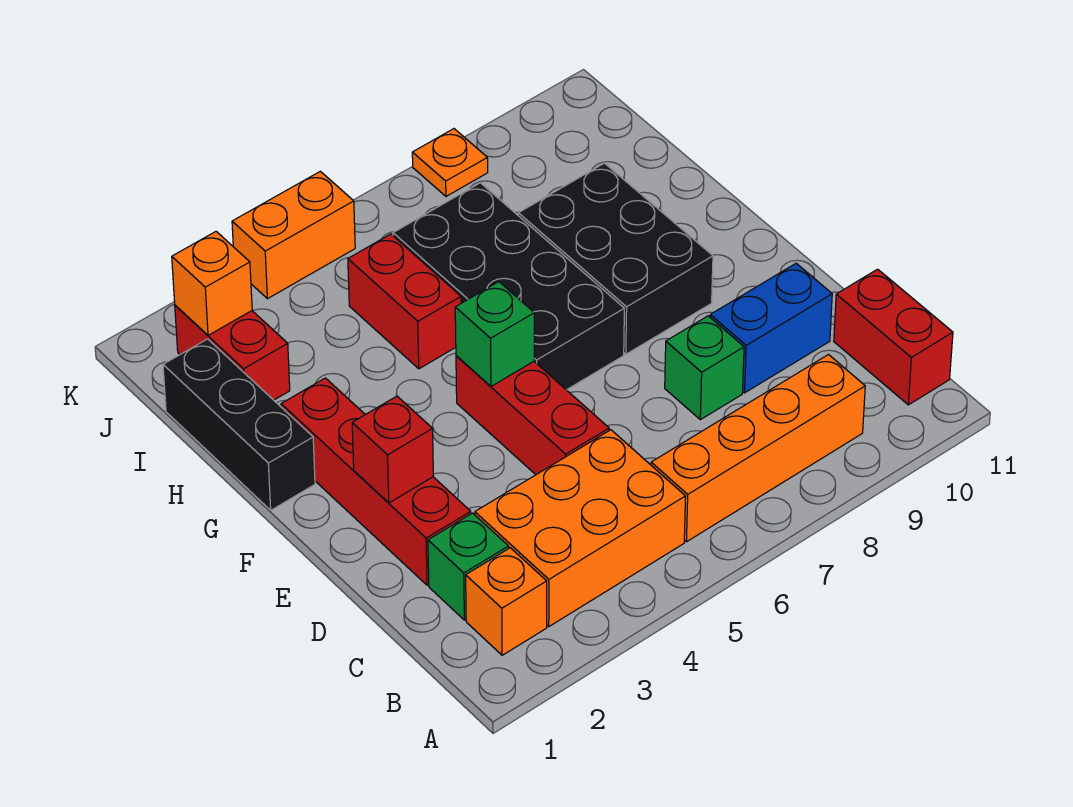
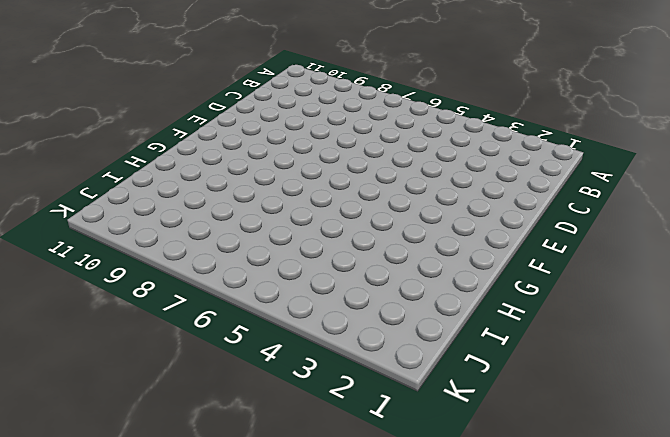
none -> orange 1x1 brick [466,548,547,655]
none -> orange 2x3 brick [475,430,686,626]
none -> orange 1x4 brick [651,355,865,542]

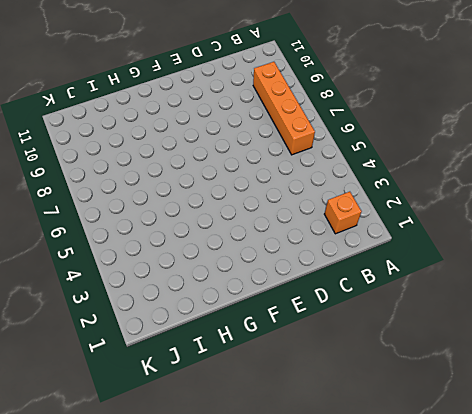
none -> orange 2x3 brick [475,430,686,626]
none -> red 1x2 brick [834,269,953,405]
none -> green 1x1 brick [428,513,509,620]

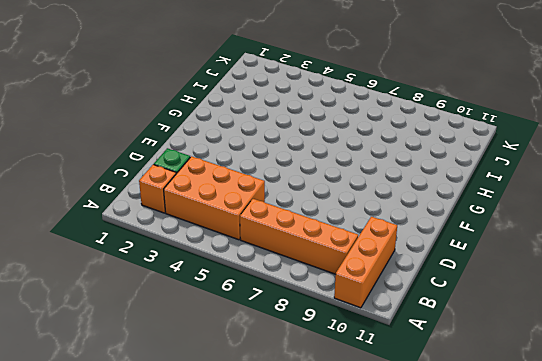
orange 1x3 brick [334,217,397,308] -> none
none -> red 1x2 brick [834,269,953,405]
none -> red 1x4 brick [281,378,471,585]
none -> red 1x3 brick [456,356,609,475]

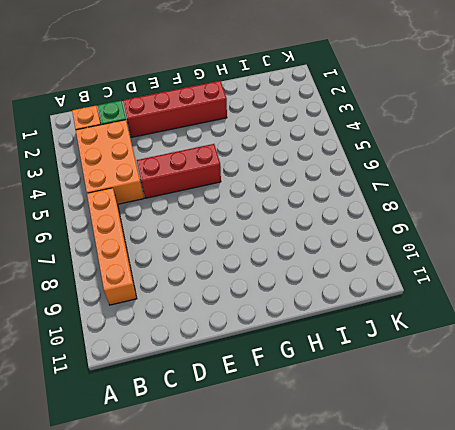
none -> red 1x2 brick [834,269,953,405]
none -> green 1x1 brick [665,316,744,420]
none -> blue 1x2 brick [710,263,832,393]

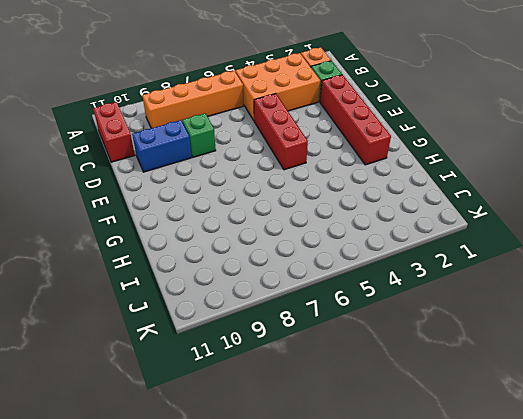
none -> black 2x4 brick [393,183,624,390]
none -> black 2x3 brick [518,163,713,354]
none -> black 1x3 brick [163,339,315,510]

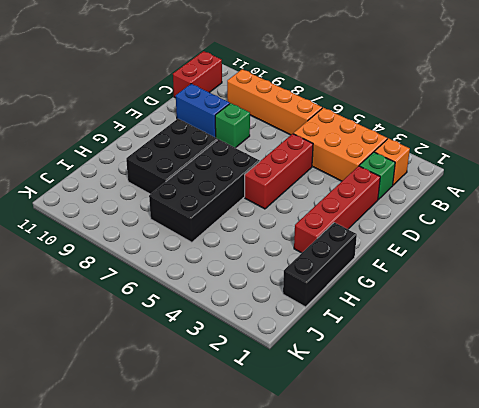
none -> red 1x2 brick [348,234,461,369]
none -> red 1x2 brick [175,305,290,400]
none -> orange 1x2 brick [232,171,355,299]

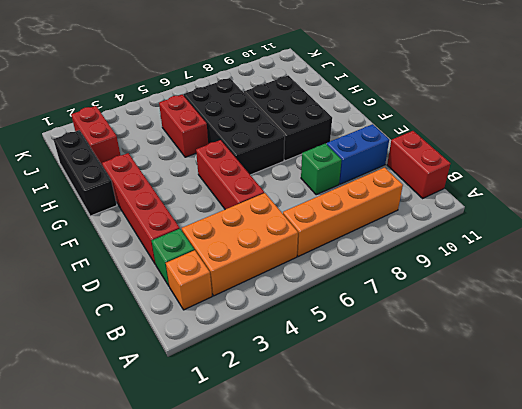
none -> orange 1x2 brick [232,171,355,299]
none -> orange 1x1 plate [412,129,488,196]
none -> red 1x1 brick [352,396,433,503]

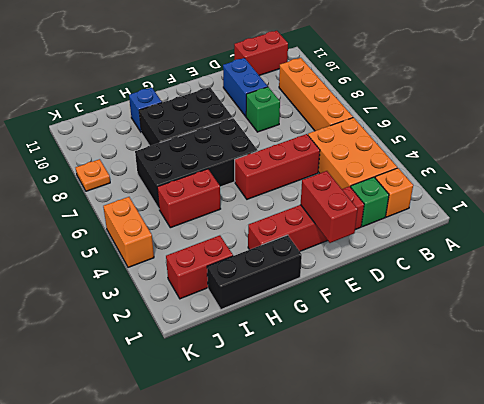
red 1x2 brick [301,171,358,243] -> red 1x1 brick [352,396,433,503]
blue 1x1 brick [129,87,162,132] -> none
none -> green 1x1 brick [455,282,534,386]
none -> orange 1x1 brick [172,232,252,335]

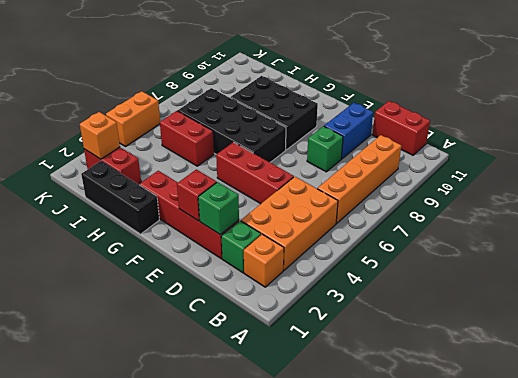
green 1x1 brick [198,182,239,235] -> green 1x1 brick moved to [455,282,534,386]
none -> orange 1x1 plate [412,129,488,196]

